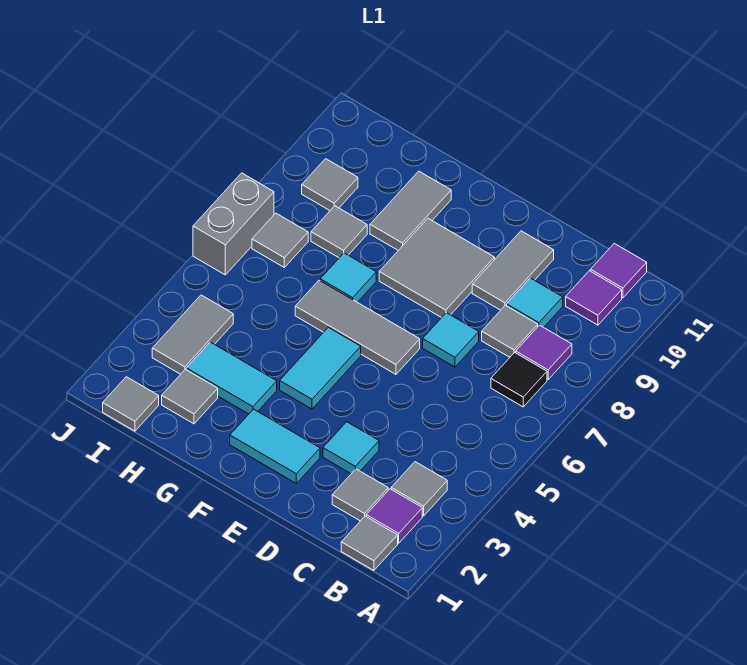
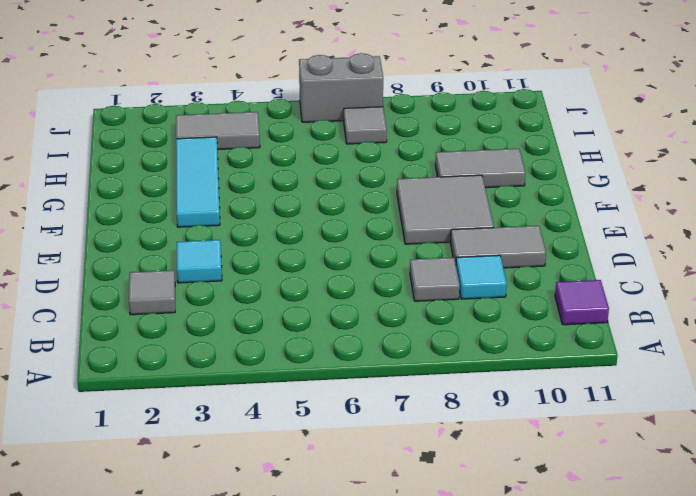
cyan 1x3 tile [176,137,220,227] -> cyan 1x2 tile [186,342,277,414]
none -> grey 1x1 tile [341,516,398,570]
none -> purple 1x1 tile [366,489,422,543]
none -> grey 1x1 tile [391,462,447,516]

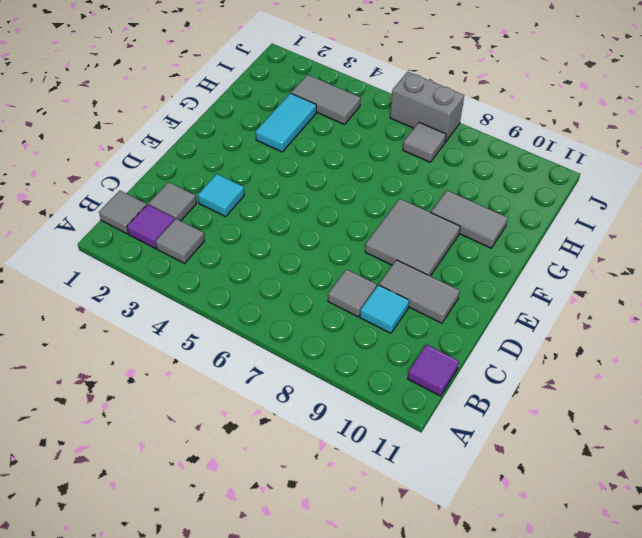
none -> black 1x1 tile [491,353,547,407]
none -> purple 1x1 tile [516,325,572,379]
none -> purple 1x1 tile [566,271,622,325]

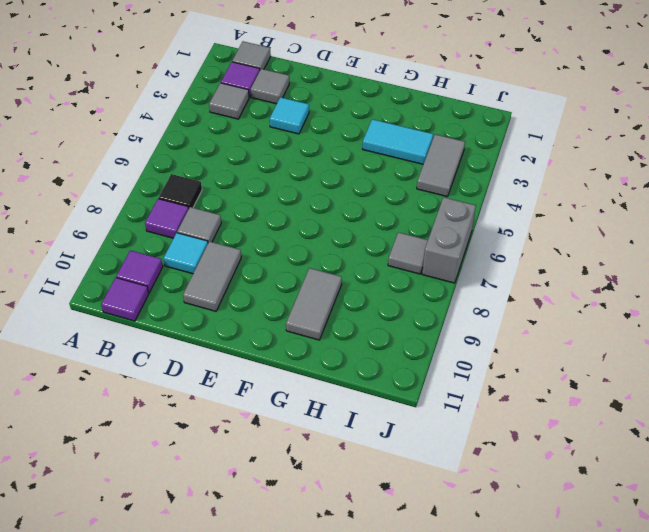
none -> cyan 1x1 tile [423,313,479,367]
none -> cyan 1x2 tile [230,409,320,483]
none -> grey 1x3 tile [295,280,420,374]

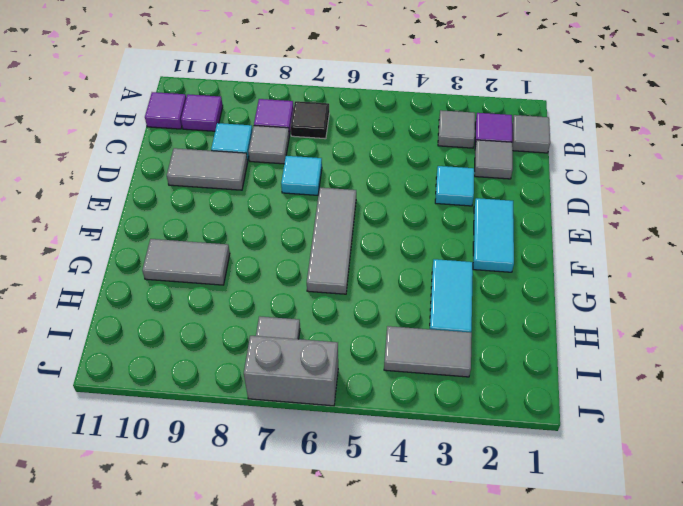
none -> grey 2x2 tile [379,219,495,318]
none -> cyan 1x2 tile [280,327,361,409]
none -> cyan 1x1 tile [320,253,376,302]

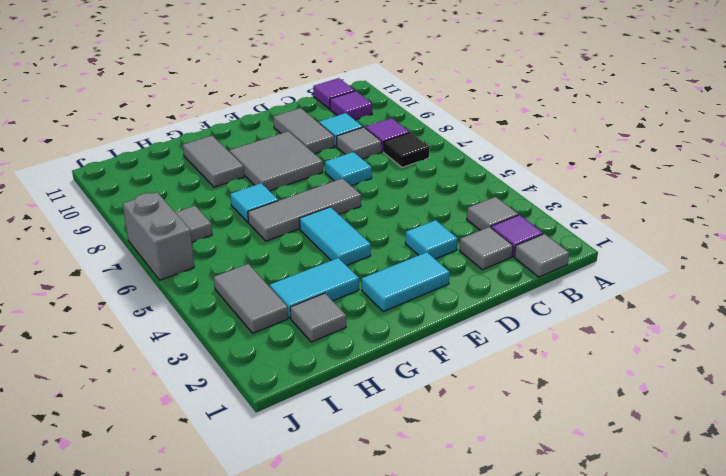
none -> grey 1x1 tile [311,206,367,258]
none -> grey 1x1 tile [103,377,159,431]
none -> grey 1x1 tile [302,159,358,210]

